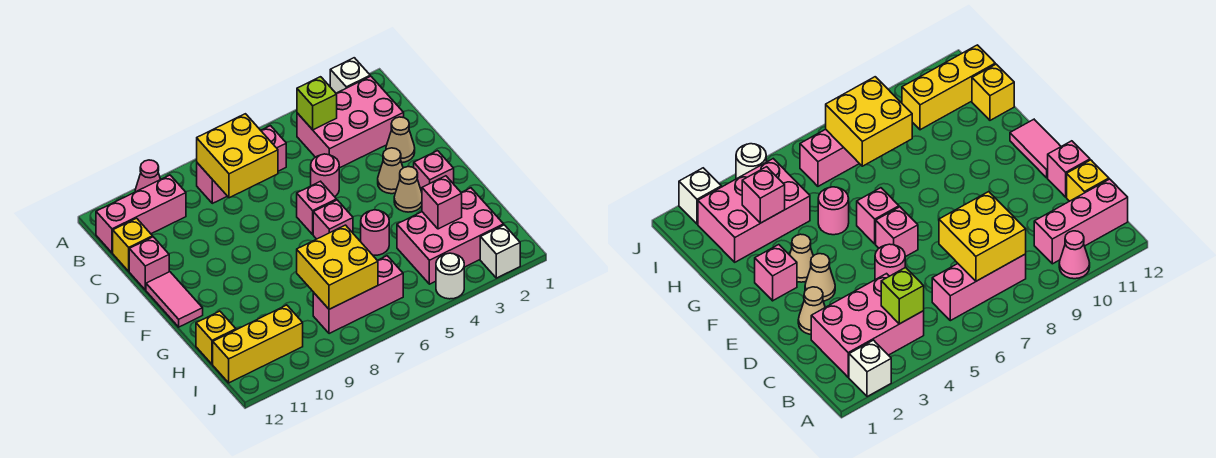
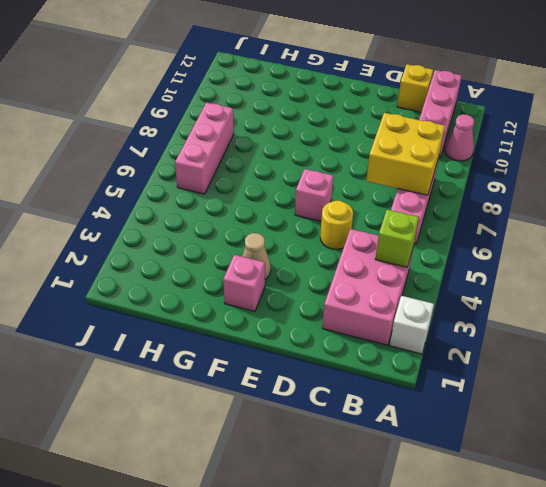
yellow 1x1 round brick [320,201,353,249] -> pink 1x1 round brick [311,154,339,197]
none -> tan 1x1 cone [386,117,415,163]
none -> pink 1x1 brick [129,237,169,290]
none -> tan 1x1 cone [378,148,403,194]

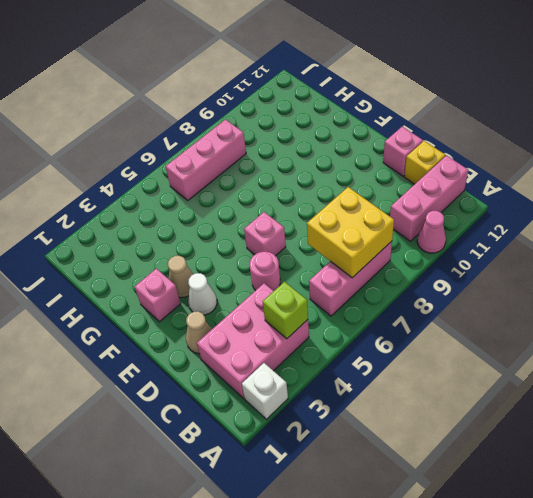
white 1x1 cone [188,273,217,315] -> tan 1x1 cone [378,148,403,194]
none -> pink 1x2 tile [146,272,203,327]
none -> pink 1x1 brick [313,200,353,239]
none -> pink 1x1 round brick [361,210,389,255]

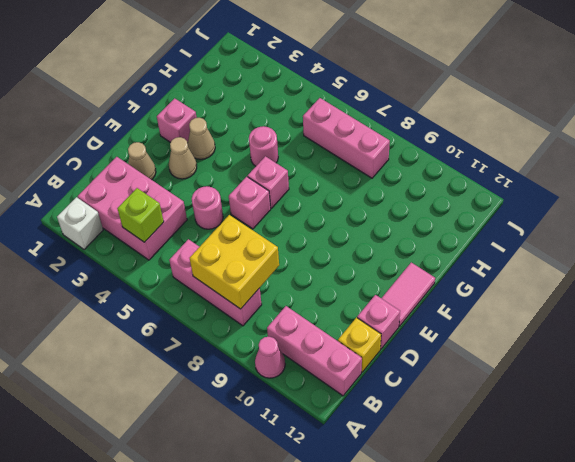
none -> pink 2x3 brick [397,188,504,284]
none -> yellow 1x1 brick [196,311,236,364]
none -> yellow 1x3 brick [213,305,303,383]

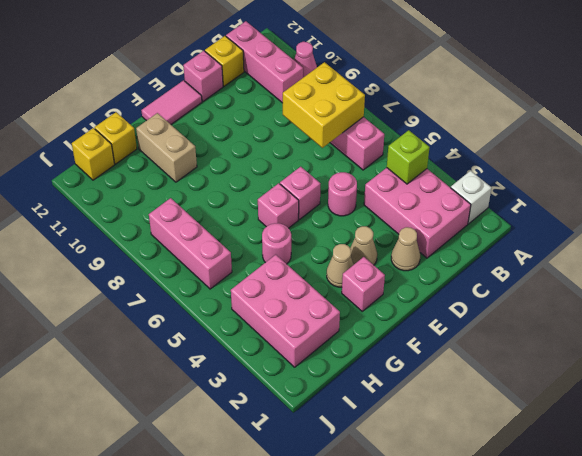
tan 1x2 brick [136,113,197,182] -> none
yellow 1x1 brick [72,128,115,180] -> yellow 1x3 brick [213,305,303,383]
none -> white 1x1 brick [480,225,520,278]
none -> white 1x1 round brick [436,253,464,299]
none -> pink 1x1 brick [422,176,462,229]

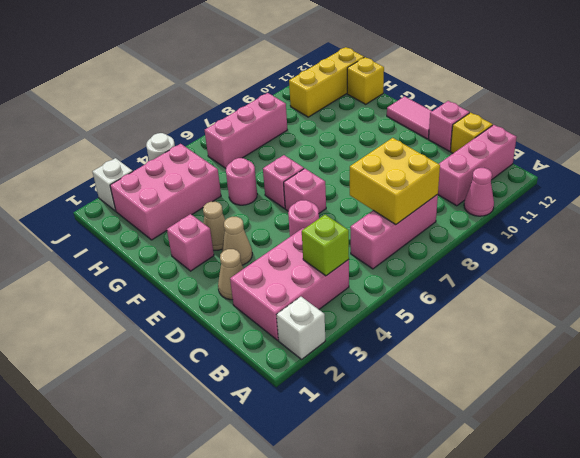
none -> pink 1x1 brick [422,176,462,229]
none -> yellow 2x2 brick [297,225,378,309]

